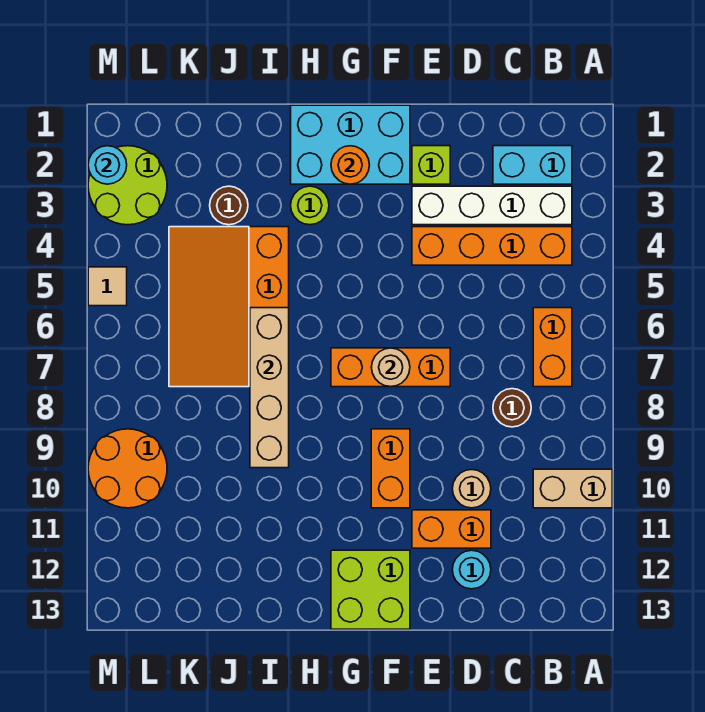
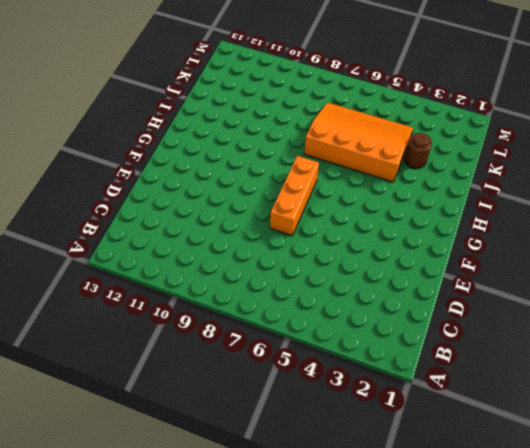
none -> tan 1x2 brick [533,469,612,508]
none -> cyan 1x2 brick [493,146,572,184]
none -> white 1x4 brick [412,186,572,225]

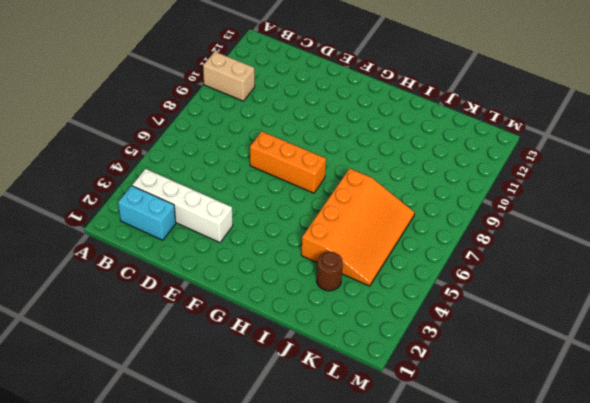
none -> orange 1x4 brick [412,227,572,265]
none -> orange 1x2 brick [533,308,572,387]
none -> brown 1x1 round brick [493,389,531,427]

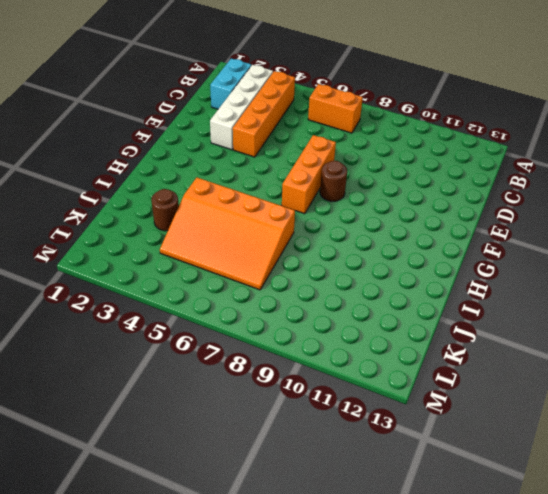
brown 1x1 round brick [320,161,347,201] -> brown 1x1 round brick moved to [493,389,531,427]
none -> tan 1x2 brick [533,469,612,508]
none -> tan 1x1 round brick [452,470,491,508]
none -> orange 1x2 brick [412,510,491,548]

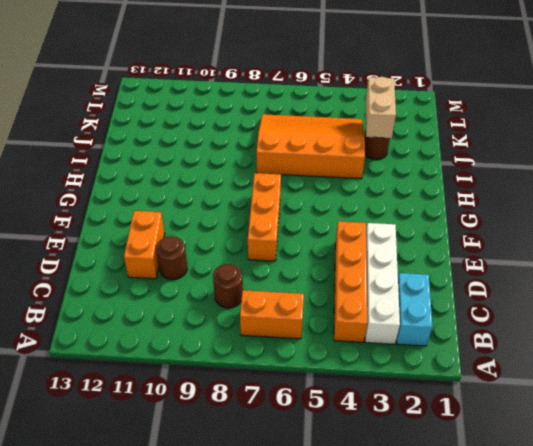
brown 1x1 round brick [156,236,187,280] -> tan 1x1 round brick [452,470,491,508]
tan 1x2 brick [366,77,396,138] -> tan 1x2 brick moved to [533,469,612,508]
none -> cyan 1x1 round brick [452,550,491,589]
none -> lime 1x1 brick [412,146,450,184]
none -> cyan 2x3 brick [291,105,410,184]

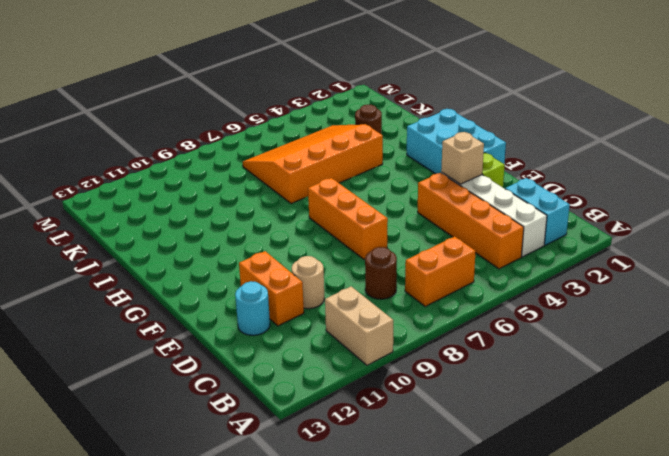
tan 1x1 brick [441,132,484,184] -> none
none -> orange 1x2 brick [371,429,410,508]
none -> lime 2x2 brick [331,550,410,629]
none -> lime 1x1 round brick [291,186,329,225]

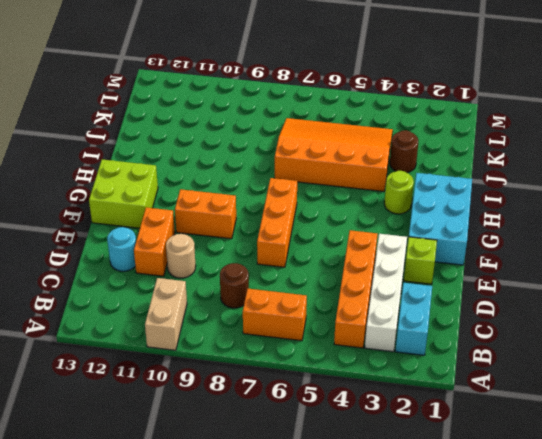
none -> lime 2x2 round brick [88,146,167,225]
none -> orange 2x2 round brick [88,429,167,508]
none -> tan 1x1 tile [88,267,127,306]

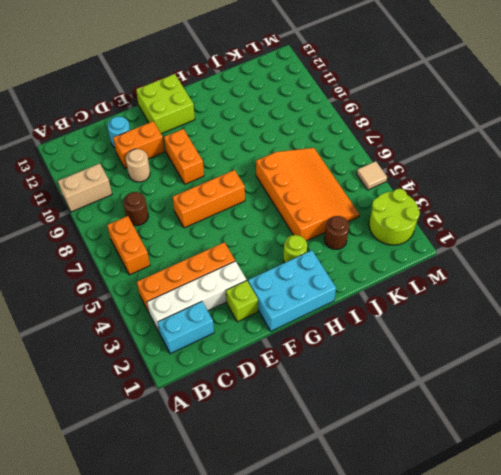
none -> orange 2x2 round brick [88,429,167,508]
none -> tan 1x1 round brick [371,348,410,387]
none -> orange 1x1 round brick [331,146,369,184]

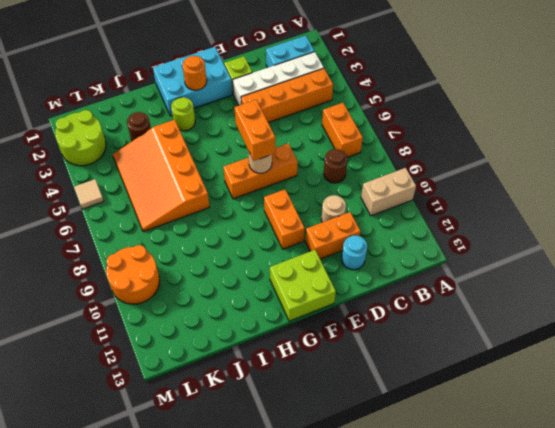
orange 1x2 brick [234,100,275,161] -> none
none -> tan 1x4 brick [250,308,289,468]
none -> cyan 1x1 round brick [88,146,127,184]

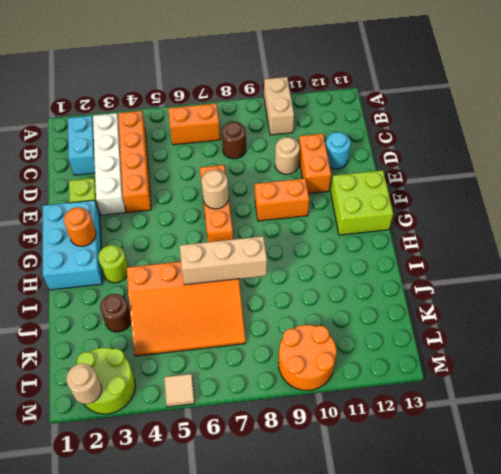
tan 1x3 brick [180,236,267,285] -> tan 1x4 brick [250,308,289,468]
tan 1x1 round brick [66,364,102,404] -> cyan 1x1 round brick [88,146,127,184]

